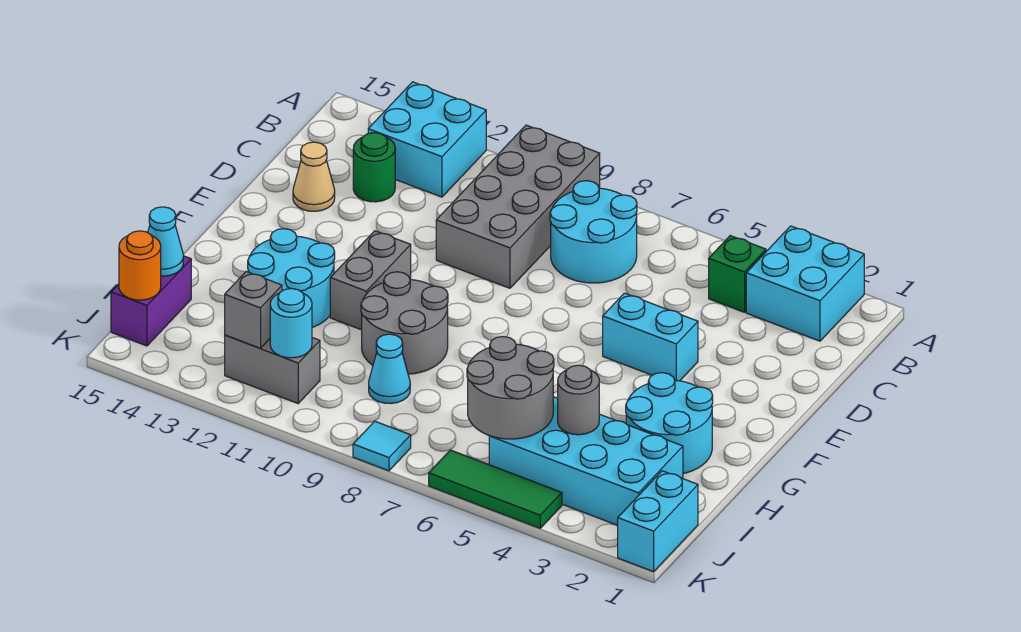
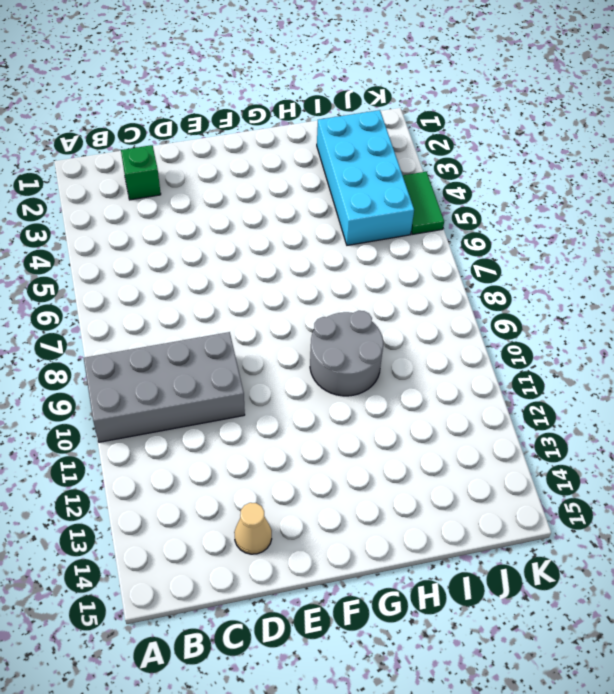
green 1x1 brick [121,145,161,200] -> green 1x1 brick moved to [709,236,766,312]
green 1x2 tile [403,172,444,235] -> green 1x3 tile [429,450,562,528]
none -> cyan 2x2 brick [746,226,864,341]
none -> cyan 2x2 brick [368,82,486,197]
none -> cyan 2x2 round brick [550,181,637,283]

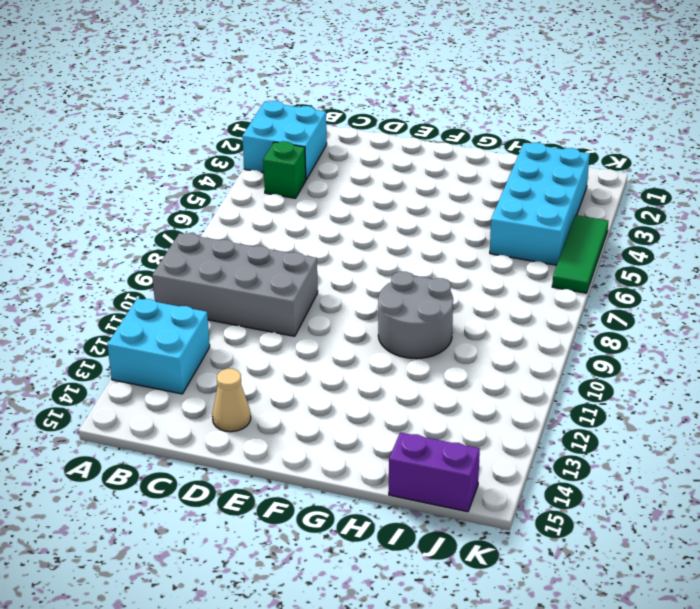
none -> cyan 2x2 round brick [550,181,637,283]
none -> green 1x1 round brick [353,133,395,202]
none -> cyan 1x2 brick [603,293,698,381]

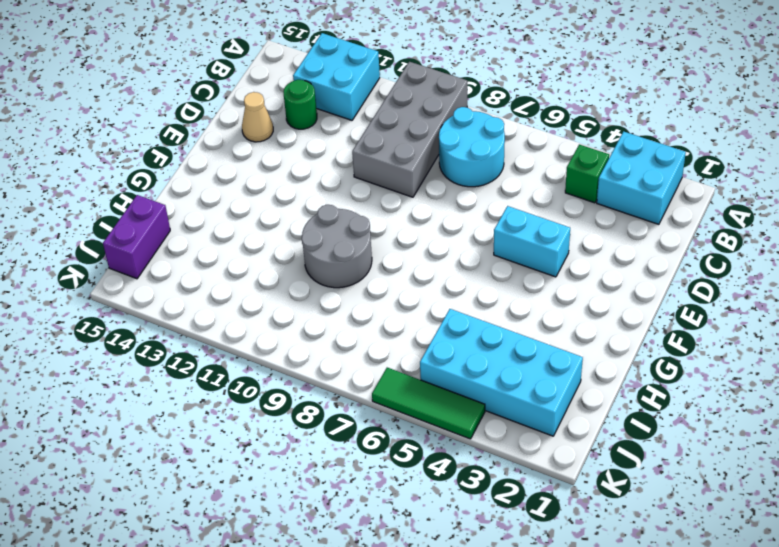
none -> grey 1x2 brick [330,231,411,330]
none -> cyan 2x2 round brick [626,373,713,474]
none -> cyan 2x2 round brick [248,229,335,327]

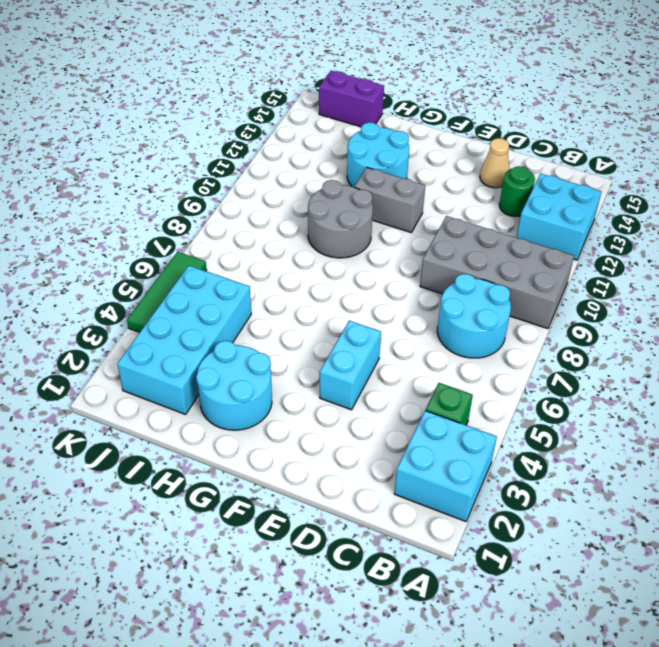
none -> cyan 1x1 cone [369,334,410,403]
none -> cyan 1x2 brick [618,471,698,572]
none -> grey 1x2 brick [225,335,320,403]

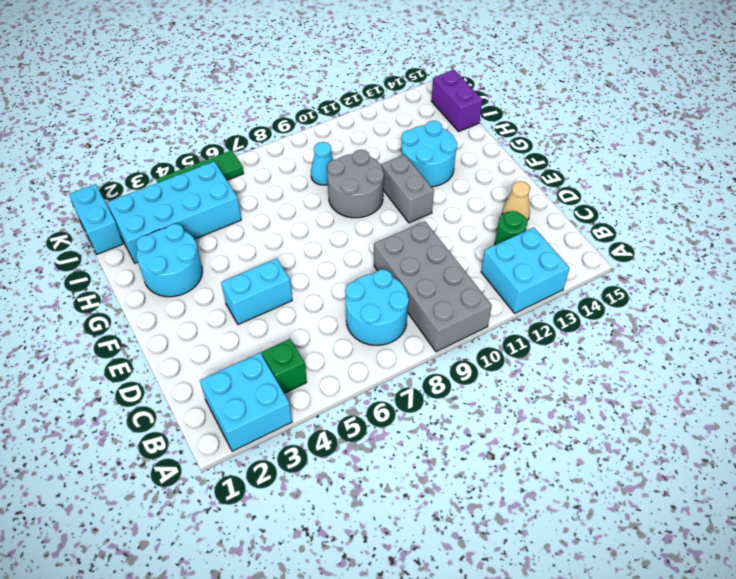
none -> grey 1x2 brick [225,335,320,403]
none -> cyan 1x1 tile [353,421,411,471]
none -> grey 1x1 round brick [558,365,599,435]

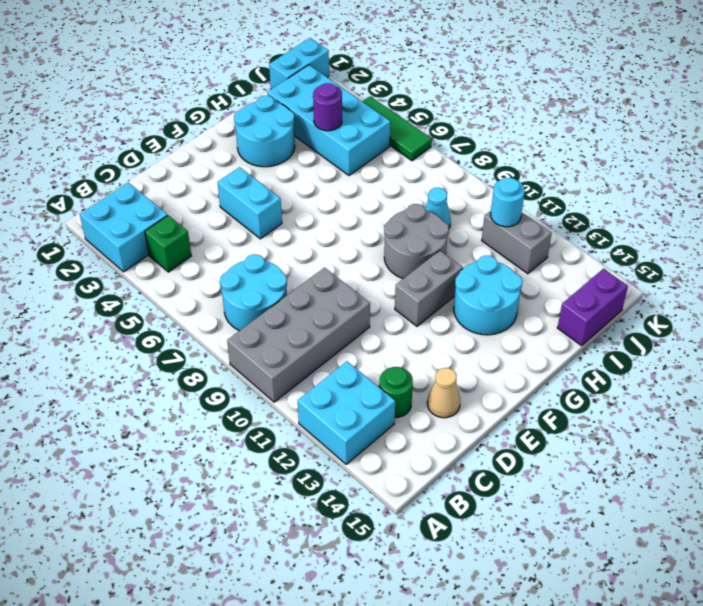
purple 1x1 round brick [313,83,342,131] -> grey 1x1 round brick [558,365,599,435]
none -> cyan 1x1 tile [353,421,411,471]
none -> grey 2x2 round brick [467,337,554,439]
none -> cyan 1x1 cone [148,207,183,276]

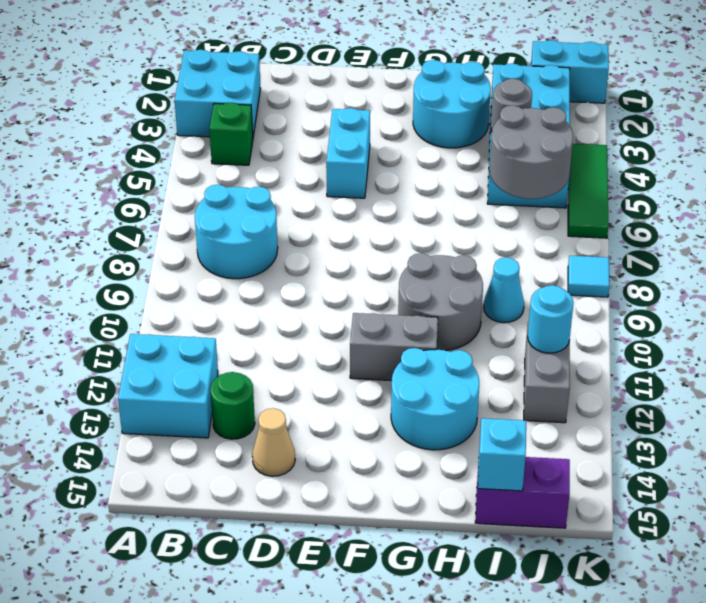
cyan 1x1 brick [478,418,526,491] -> cyan 1x1 cone [148,207,183,276]
none -> grey 2x4 brick [436,125,600,288]
none -> grey 1x1 brick [225,272,282,348]
none -> orange 1x1 round brick [119,231,161,300]

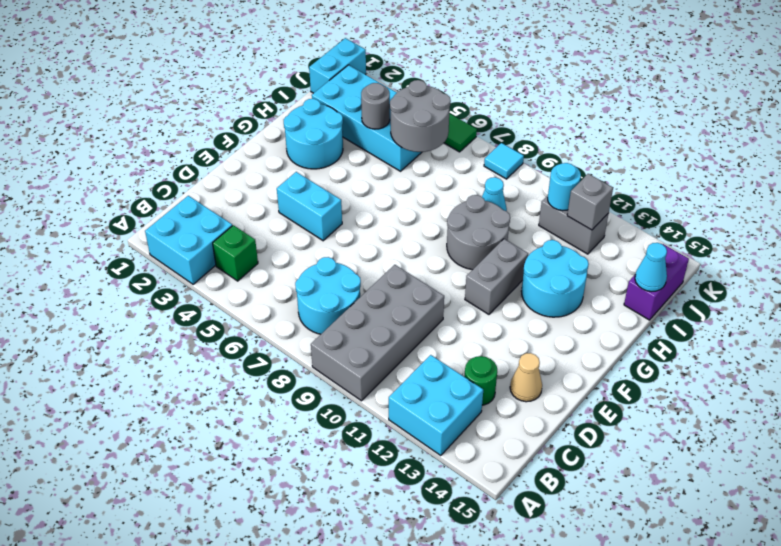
none -> orange 1x1 round brick [119,231,161,300]

